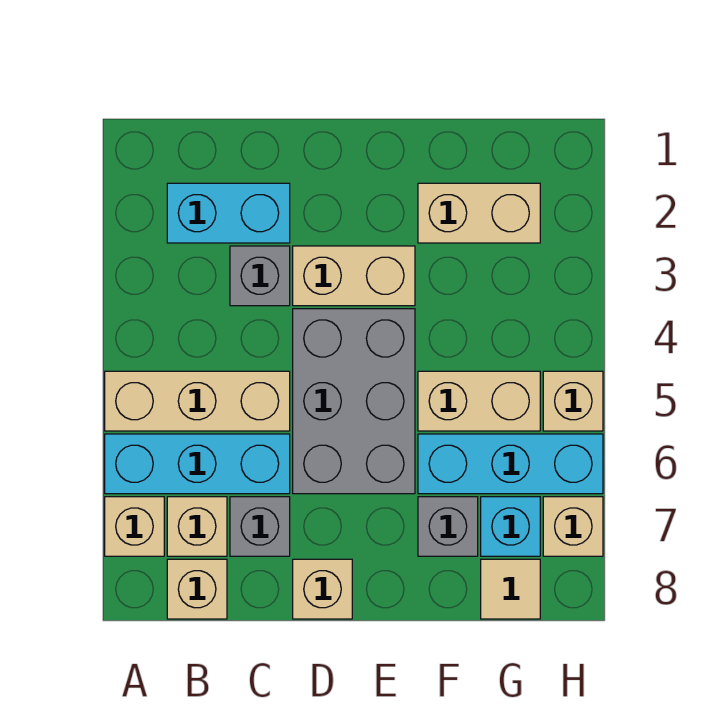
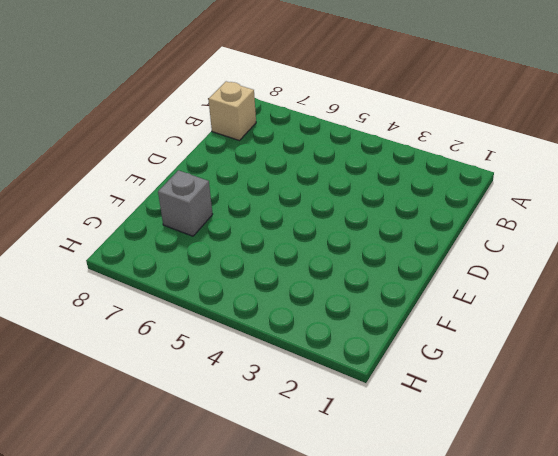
none -> tan 1x3 brick [105,371,290,431]
none -> cyan 1x3 brick [105,434,290,494]
none -> tan 1x1 brick [105,497,164,556]

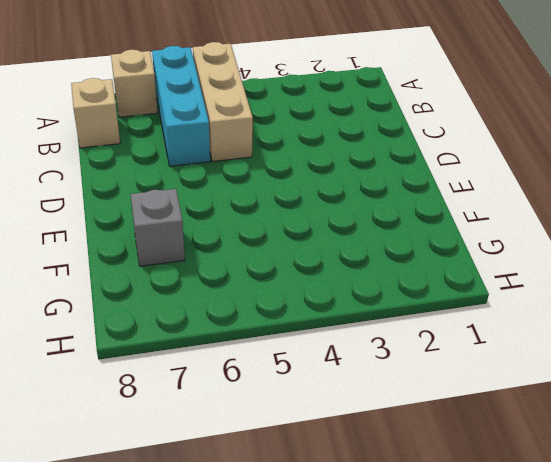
none -> cyan 1x2 brick [167,183,290,243]
none -> tan 1x1 brick [167,497,227,556]
none -> grey 1x1 brick [230,246,290,306]

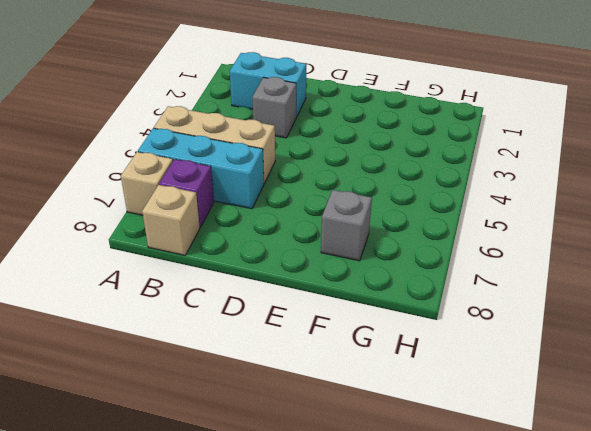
purple 1x1 brick [159,159,214,227] -> tan 1x1 brick [167,497,227,556]
none -> grey 1x1 brick [230,497,290,556]
none -> tan 1x2 brick [293,246,415,306]
none -> grey 2x3 brick [293,309,415,494]

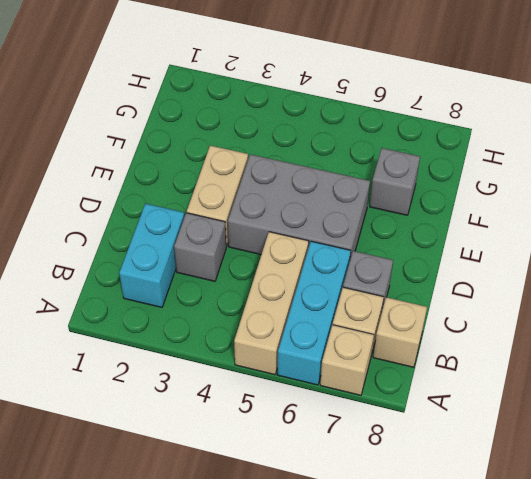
none -> tan 1x1 brick [293,559,352,619]
none -> tan 1x2 brick [418,183,540,243]
none -> tan 1x2 brick [418,371,540,431]

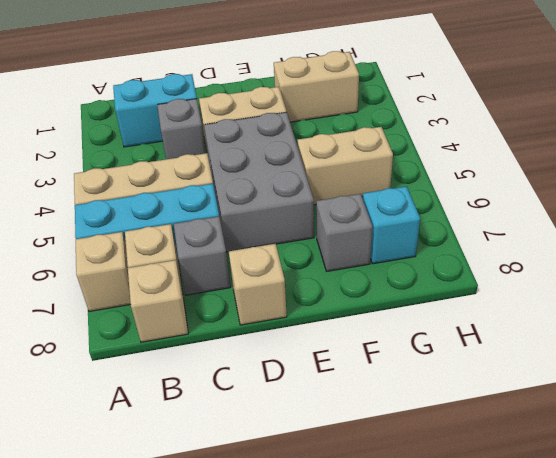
none -> cyan 1x3 brick [418,434,603,494]
none -> tan 1x1 tile [481,559,540,619]
none -> tan 1x1 brick [543,371,603,431]

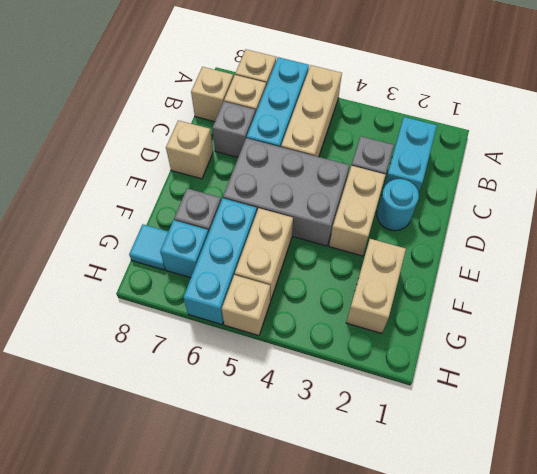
cyan 1x1 round brick [377,179,419,231] -> none
cyan 1x1 tile [129,224,168,270] -> tan 1x1 tile [481,559,540,619]
none -> tan 1x1 brick [543,497,603,556]

